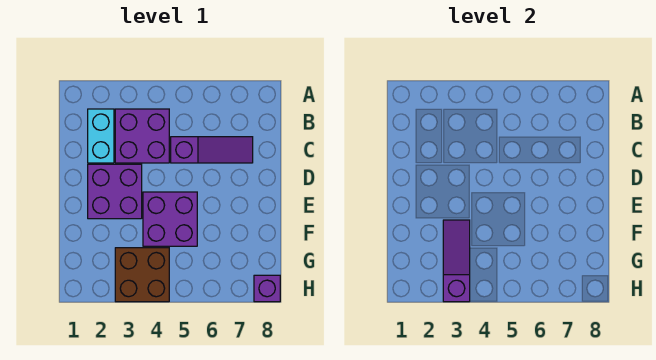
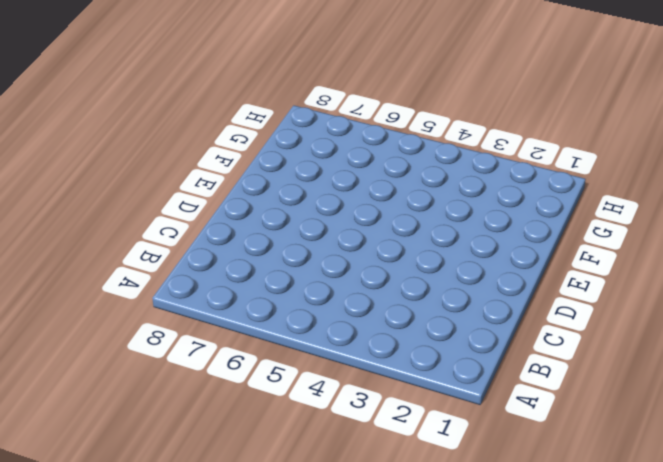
none -> cyan 1x2 brick [88,109,114,163]
none -> purple 2x2 brick [115,109,169,163]

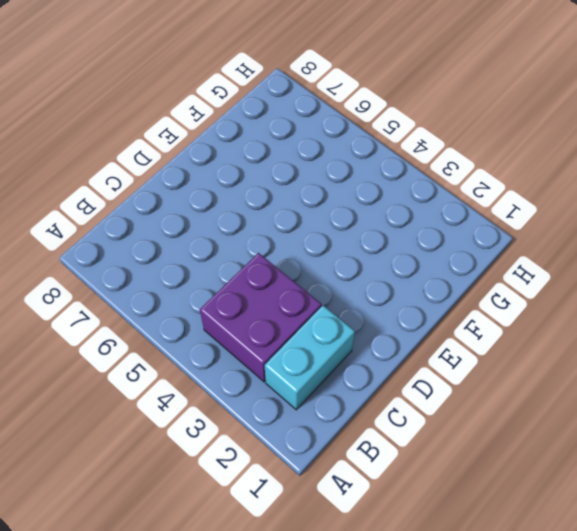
none -> purple 1x3 slope [171,137,253,163]
none -> purple 2x2 brick [88,164,142,219]

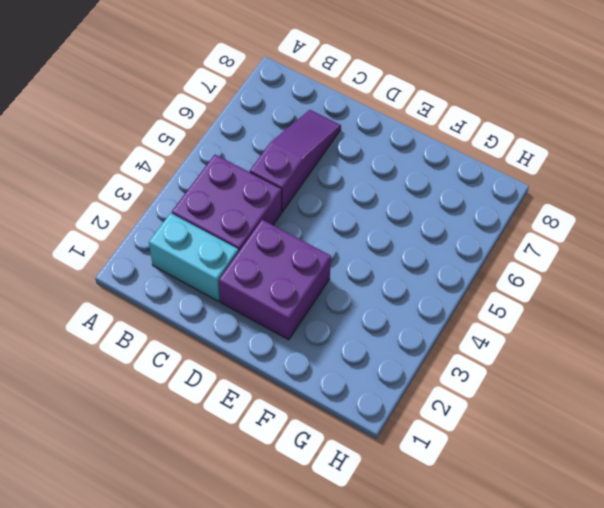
none -> purple 2x2 brick [143,192,197,246]
none -> brown 2x2 brick [115,248,169,302]

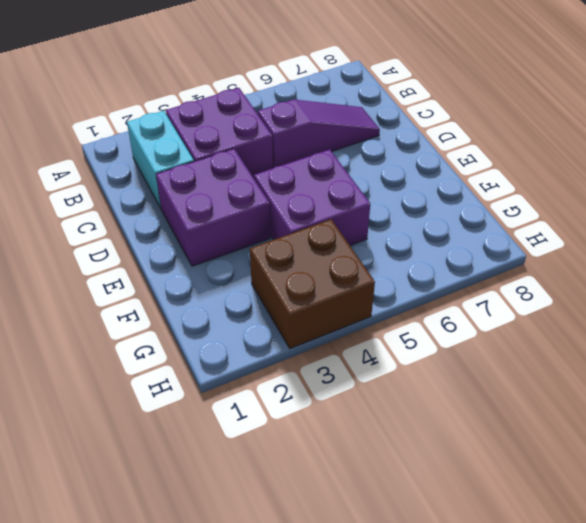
none -> purple 1x1 brick [254,275,280,302]
none -> purple 1x3 slope [443,220,470,302]

